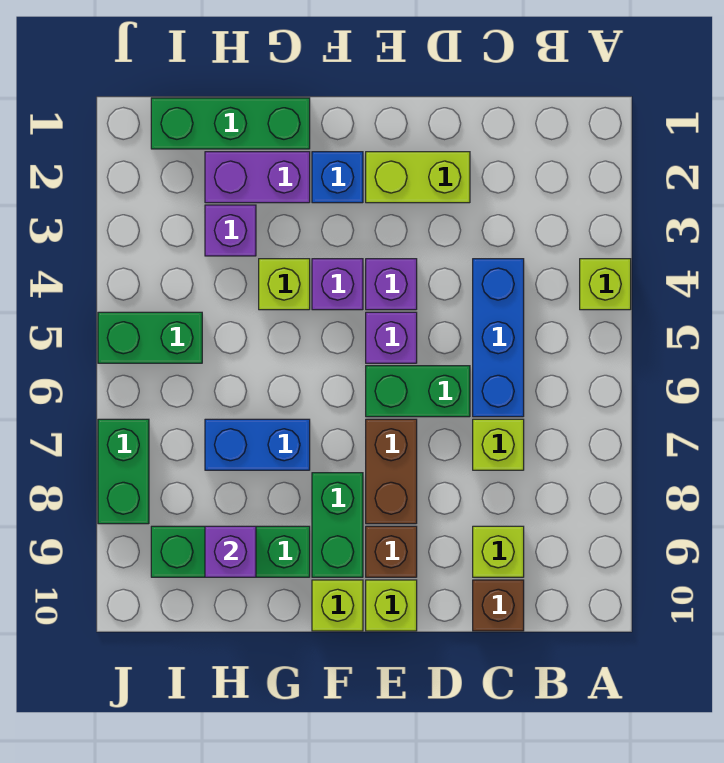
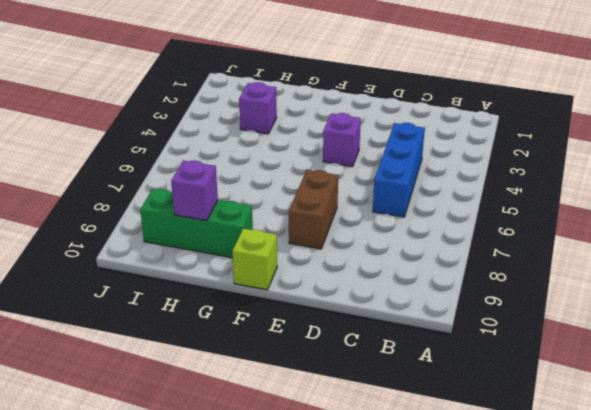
none -> lime 1x1 brick [580,259,631,310]
none -> lime 1x1 brick [473,419,524,470]
none -> lime 1x1 brick [473,526,524,577]

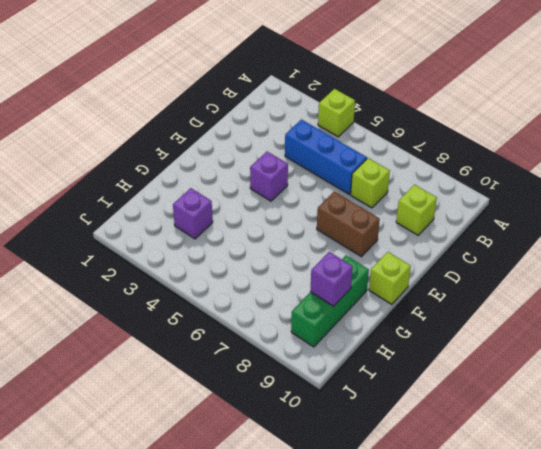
none -> brown 1x1 brick [473,580,524,631]
none -> lime 1x2 brick [366,152,470,203]
none -> green 1x2 brick [366,366,470,417]

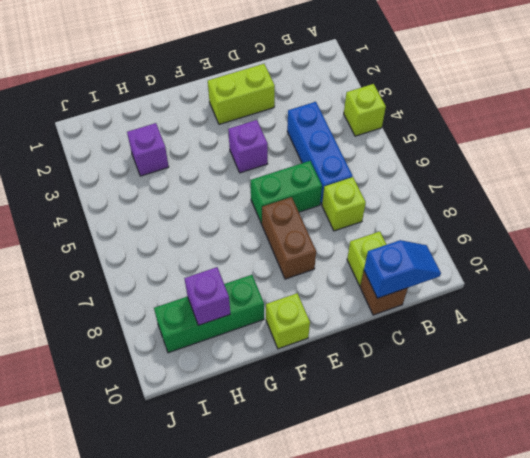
blue 1x2 slope [364,240,441,298] -> none
none -> purple 1x1 brick [366,312,417,363]
none -> brown 1x1 brick [366,526,417,577]
none -> lime 1x1 brick [366,580,417,631]

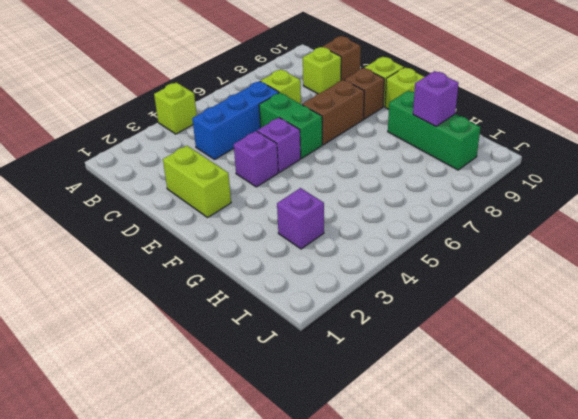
none -> blue 1x1 brick [312,152,363,203]
none -> purple 1x1 brick [312,259,363,310]
none -> green 1x2 brick [312,473,363,577]

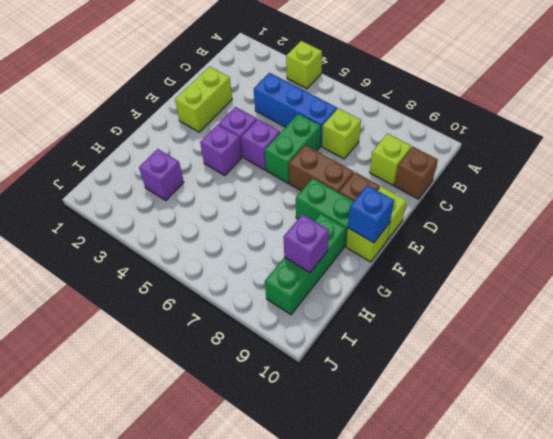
blue 1x1 brick [348,185,394,243] -> blue 1x1 brick moved to [312,152,363,203]
none -> green 1x3 brick [151,98,310,149]
none -> purple 1x2 brick [205,152,310,203]
none -> lime 1x1 brick [259,259,310,310]

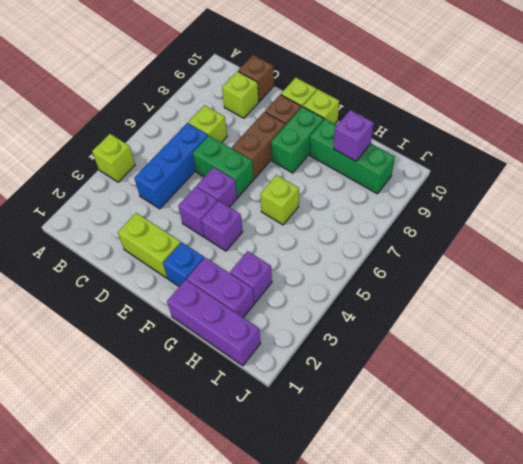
purple 1x3 brick [167,280,261,366] -> green 1x3 brick [151,98,310,149]
lime 1x1 brick [260,175,299,225] -> lime 1x1 brick moved to [259,259,310,310]
none -> blue 1x2 brick [205,419,310,470]
none -> green 1x2 brick [98,312,202,363]
none -> green 1x2 brick [98,419,149,524]

